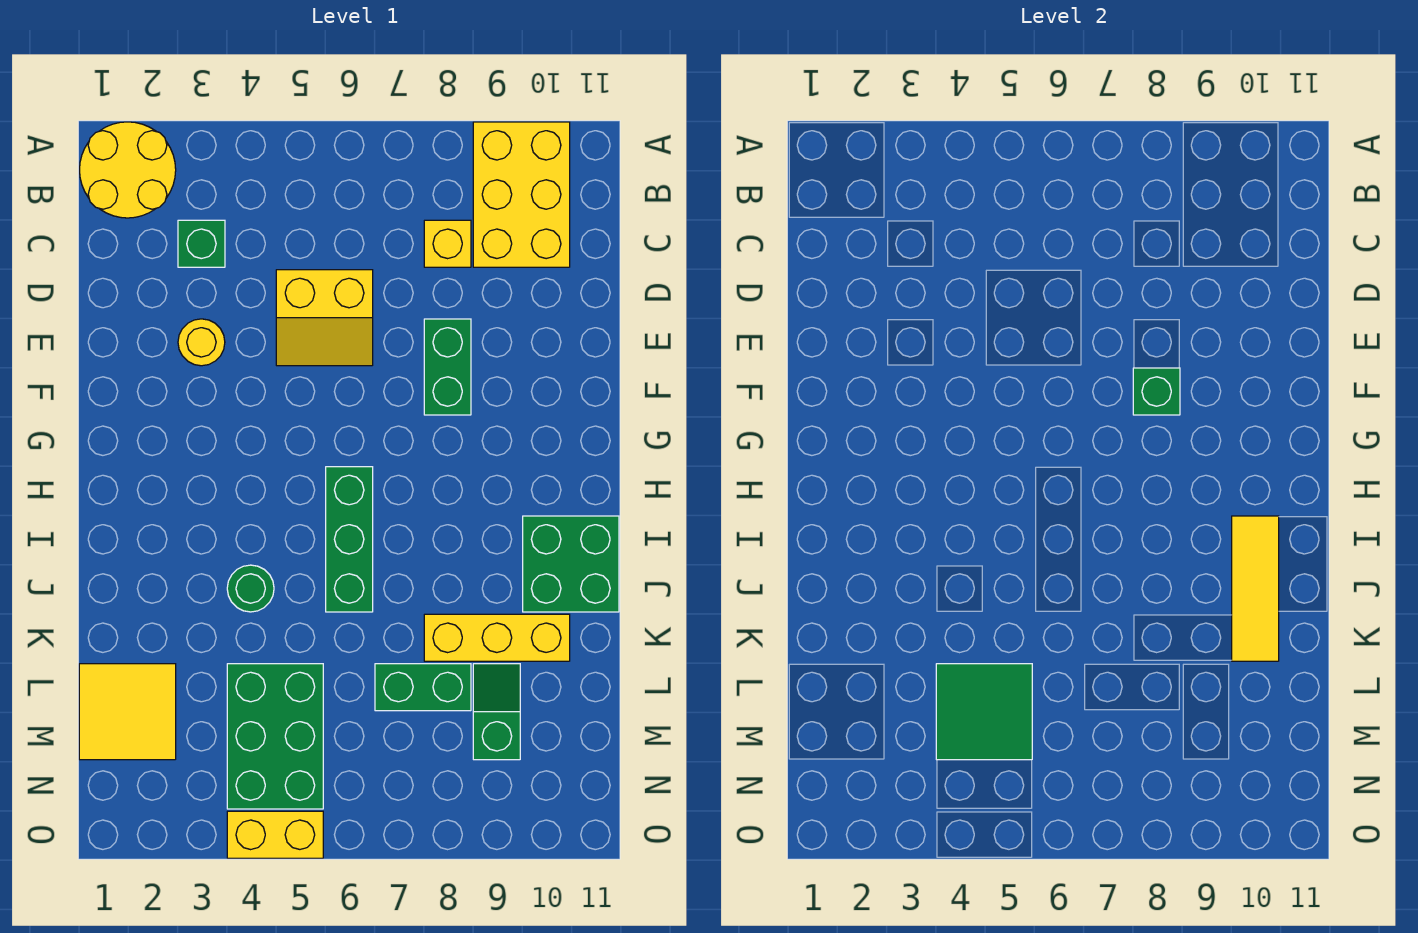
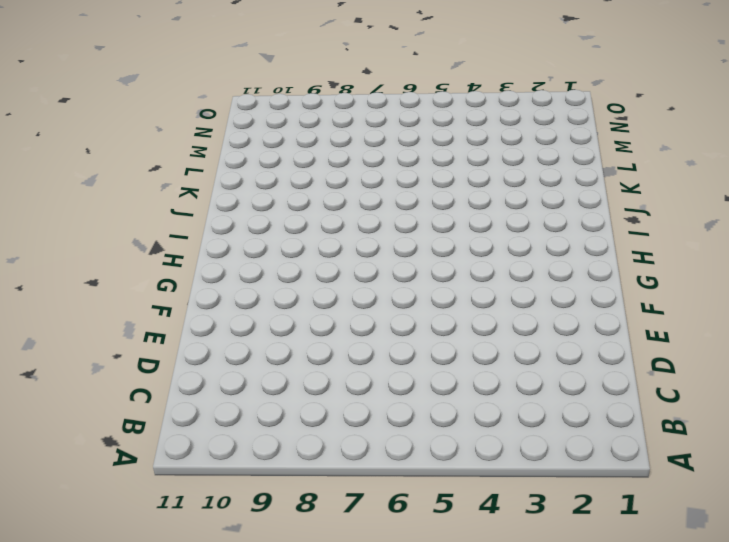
none -> yellow 2x2 round brick [80,122,176,218]
none -> yellow 2x3 brick [473,122,570,267]
none -> green 1x1 brick [178,220,225,267]

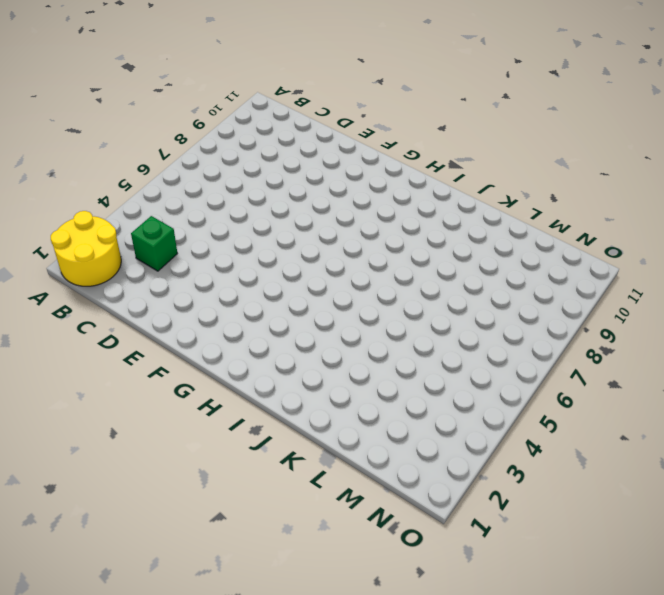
none -> yellow 2x3 brick [473,122,570,267]
none -> yellow 1x1 brick [424,220,471,267]
none -> yellow 2x2 slope [276,270,373,366]

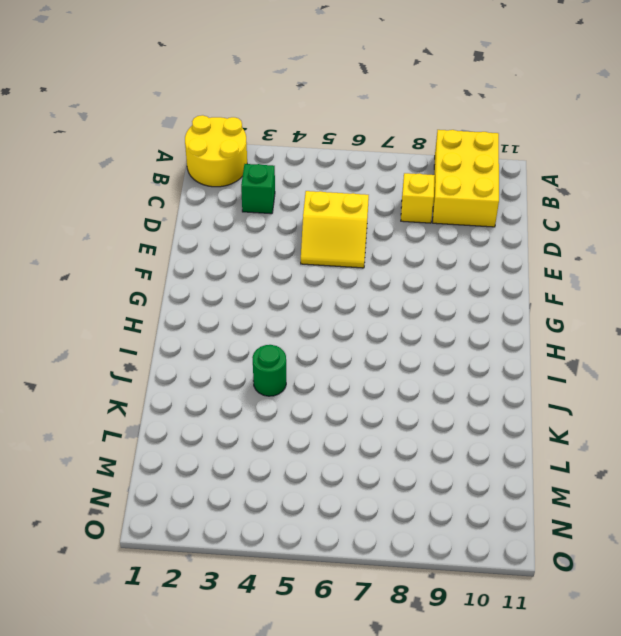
none -> yellow 1x1 round brick [178,319,225,366]
none -> green 1x2 brick [424,319,471,415]
none -> green 1x3 brick [326,467,373,612]

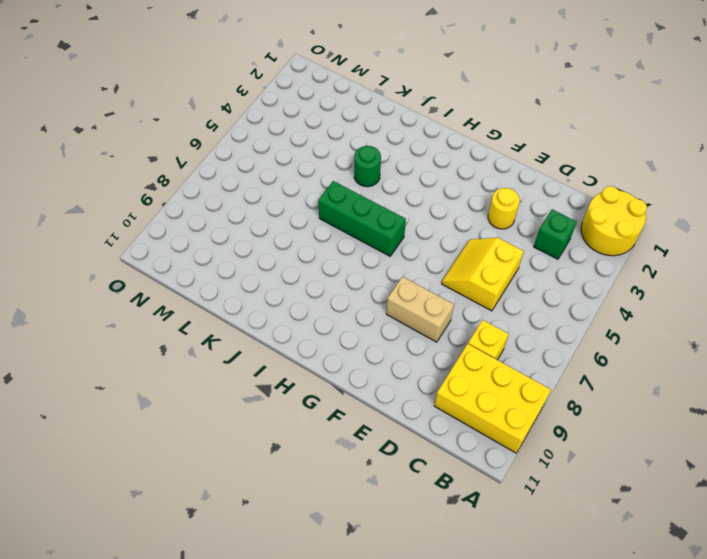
tan 1x2 brick [386,276,454,342] -> green 1x2 brick [424,319,471,415]
none -> green 2x2 brick [523,516,619,612]
none -> yellow 1x3 brick [424,614,570,661]
none -> yellow 2x2 tile [79,664,176,760]

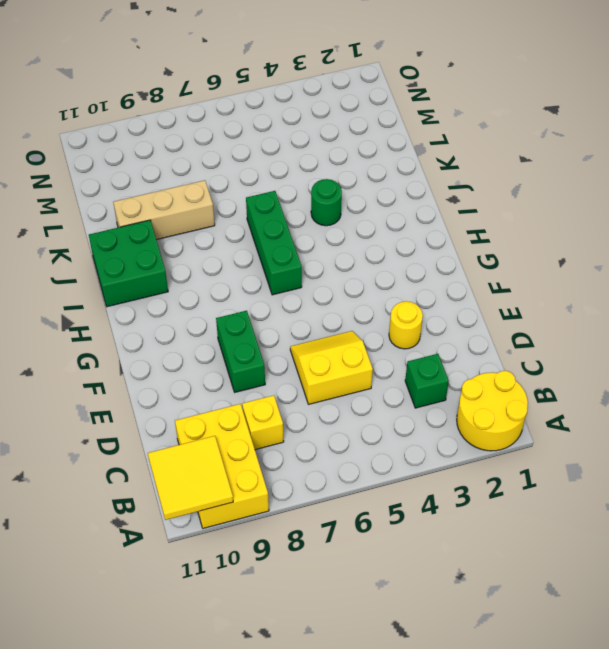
yellow 2x2 tile [148,436,233,520] -> yellow 2x2 tile moved to [79,664,176,760]
tan 1x3 brick [113,180,215,240] -> yellow 1x3 brick [424,614,570,661]
none -> green 2x3 brick [227,664,323,809]
none -> green 1x2 brick [375,664,471,711]
none -> green 1x2 slope [473,664,520,760]

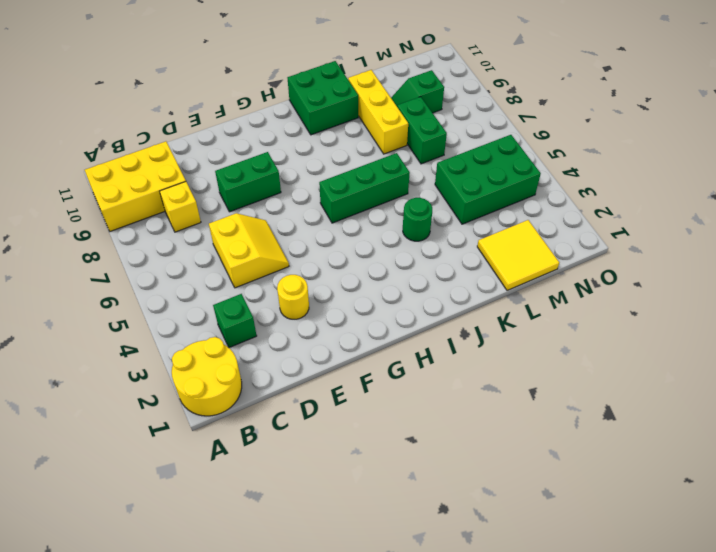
none -> yellow 1x2 brick [227,811,323,858]
none -> green 1x1 brick [1133,368,1180,415]
none -> yellow 1x3 tile [1232,516,1279,661]

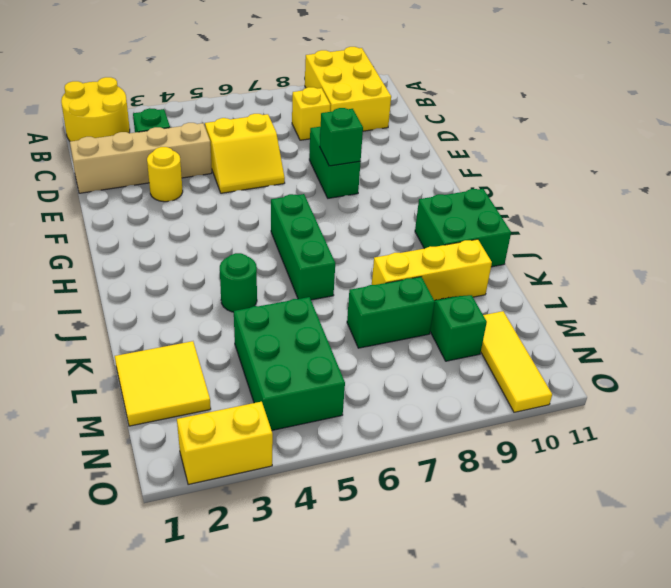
tan 1x4 brick [70,123,212,193] -> none
yellow 1x3 tile [481,311,552,412] -> yellow 1x3 tile moved to [1232,516,1279,661]
yellow 1x2 brick [177,402,273,485] -> yellow 1x2 brick moved to [227,811,323,858]
none -> green 2x2 tile [936,664,1032,760]

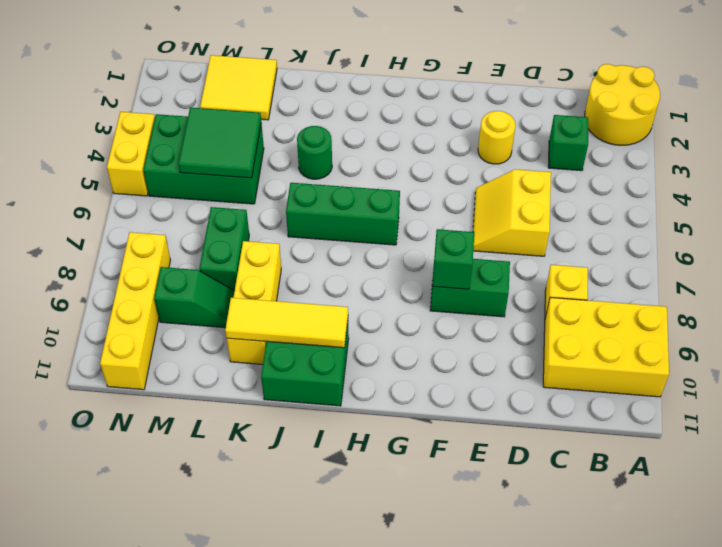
yellow 1x4 brick [100,232,170,390] -> none

